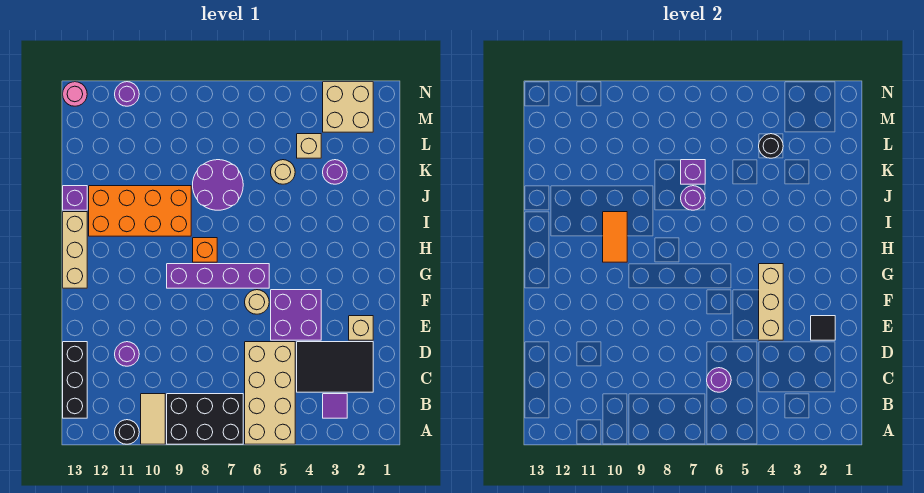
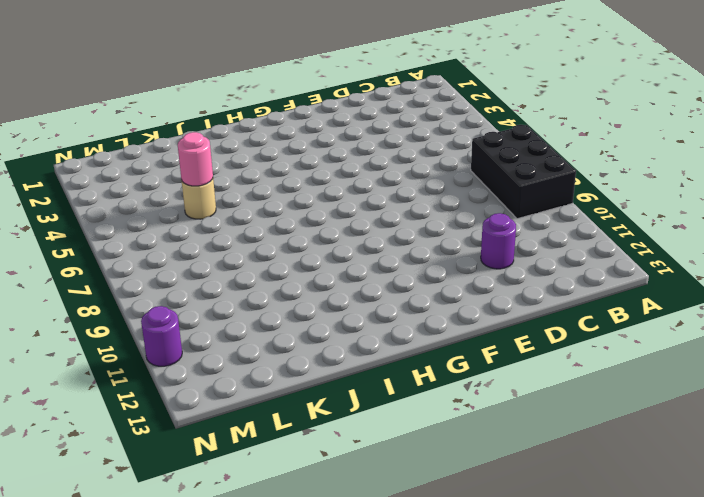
pink 1x1 round brick [178,132,213,186] -> pink 1x1 round brick moved to [63,82,87,106]
none -> tan 2x4 brick [245,342,295,444]
none -> tan 1x2 tile [141,394,165,444]
none -> black 1x1 round brick [115,420,139,444]
none -> purple 1x1 tile [323,394,347,418]

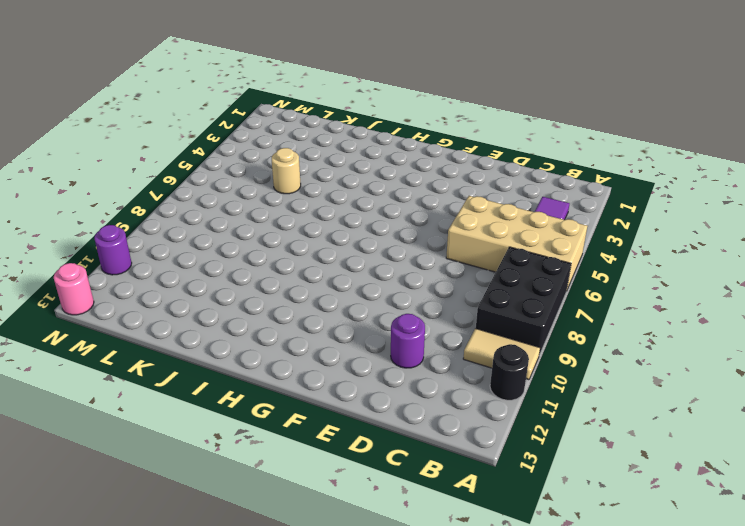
none -> black 1x3 brick [63,342,87,418]
none -> black 2x3 tile [297,342,373,392]
none -> tan 1x1 brick [349,316,373,340]
none -> purple 2x2 brick [271,290,321,340]

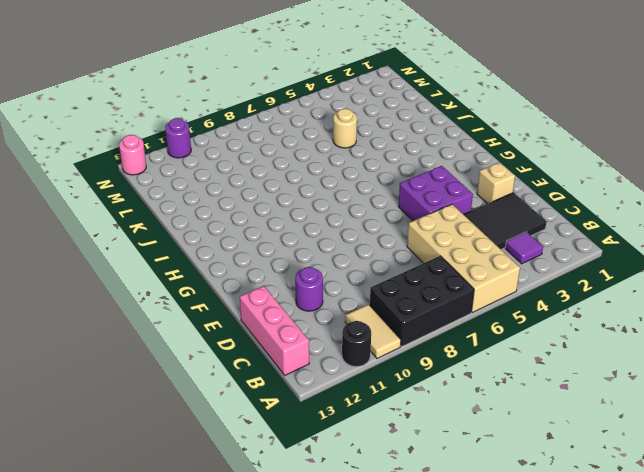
pink 1x3 brick [240,286,309,375] -> black 1x3 brick [63,342,87,418]
none -> tan 1x1 round brick [245,290,269,314]
none -> purple 1x4 brick [167,264,269,288]
none -> tan 1x3 brick [63,212,87,288]
none -> orange 1x1 brick [193,238,217,262]

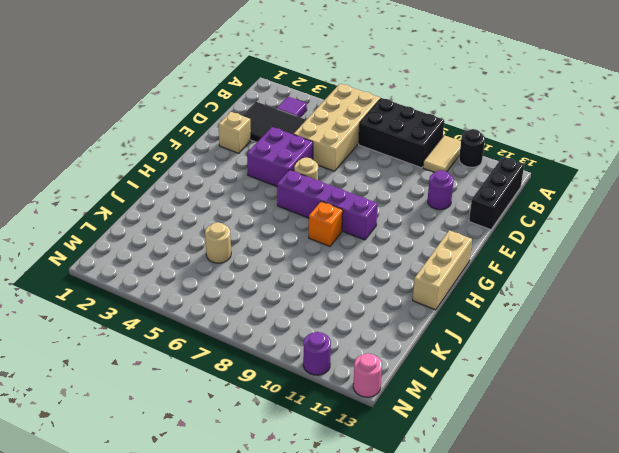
none -> orange 2x4 brick [89,186,191,236]
none -> purple 2x2 round brick [193,160,243,210]
none -> purple 1x1 brick [63,186,87,210]
none -> purple 1x1 round brick [323,160,347,184]

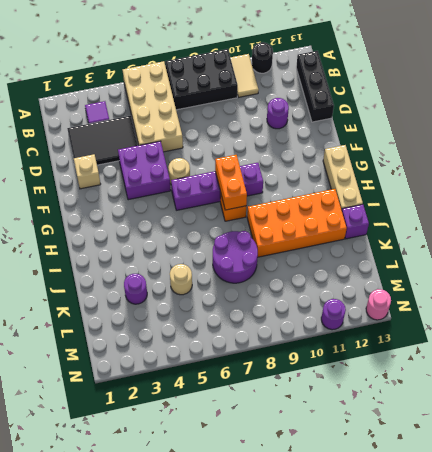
orange 1x2 brick [215,155,247,210] -> none
none -> tan 1x1 brick [297,134,321,158]
none -> tan 2x2 brick [323,82,373,132]
none -> purple 1x1 round brick [707,368,731,392]
none -> black 1x1 tile [811,316,835,340]

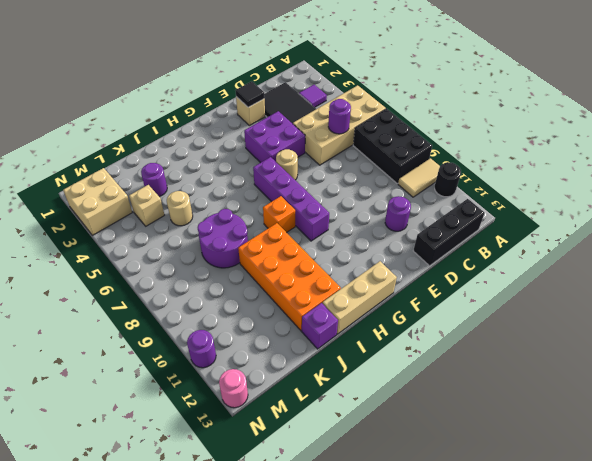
none -> tan 1x3 brick [759,264,783,340]
none -> orange 1x2 tile [603,212,627,262]
none -> purple 1x1 round brick [681,186,705,210]
none -> purple 1x1 brick [681,160,705,184]

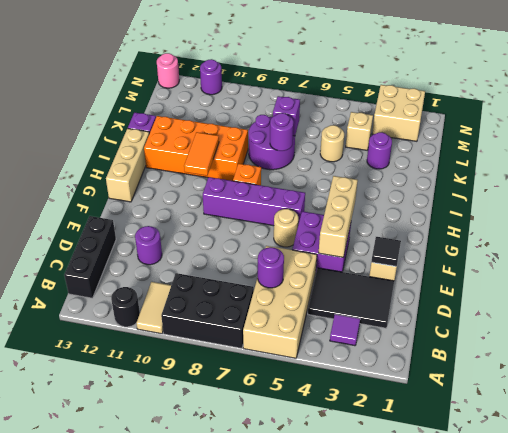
none -> black 1x1 round brick [759,134,783,158]

